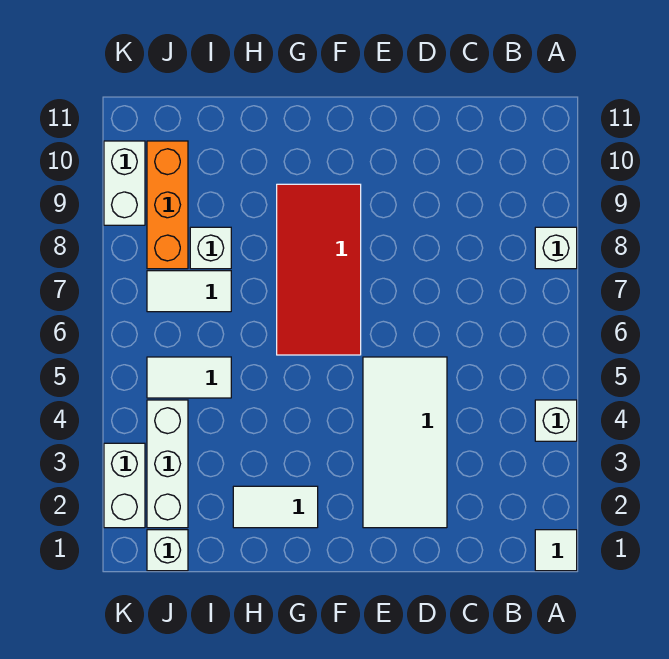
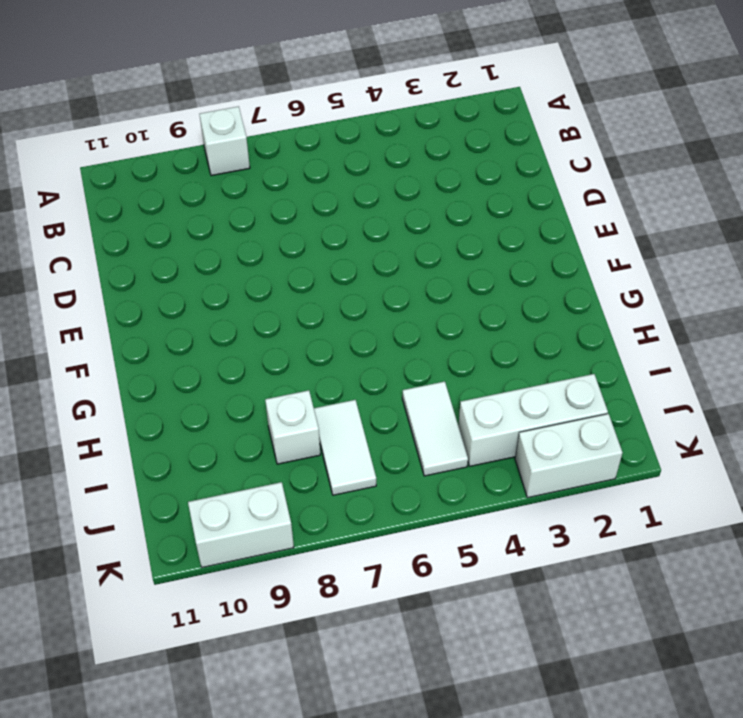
none -> white 1x1 tile [535,530,577,571]
none -> white 1x1 brick [535,400,577,441]
none -> white 2x4 tile [363,357,447,528]

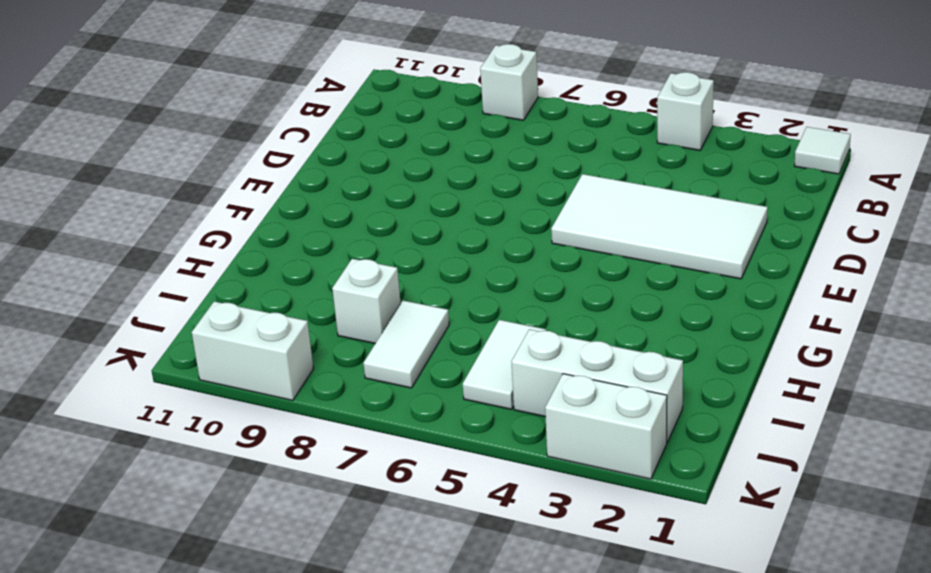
none -> red 2x4 tile [277,184,361,355]
none -> white 1x2 tile [233,486,318,528]
none -> white 1x1 brick [147,530,188,571]

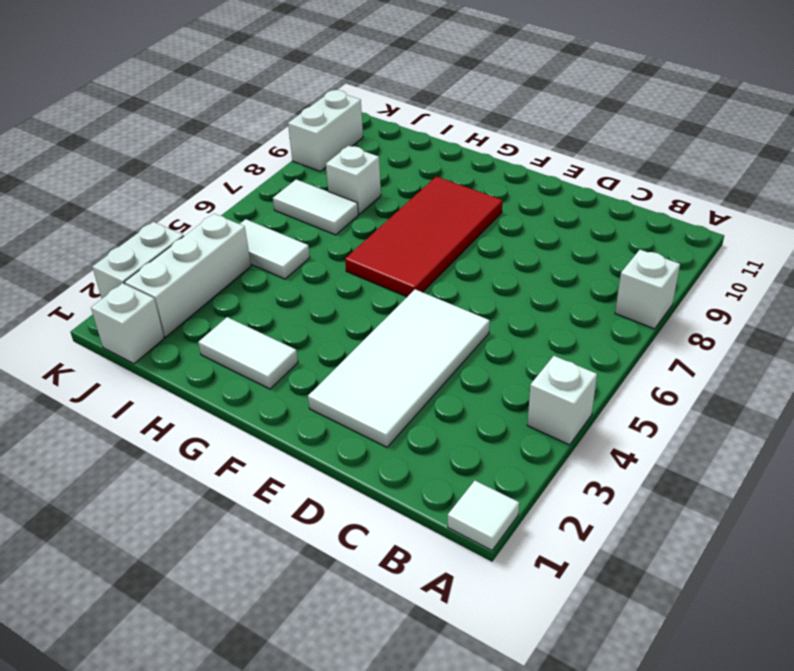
none -> orange 1x3 brick [147,141,188,269]

